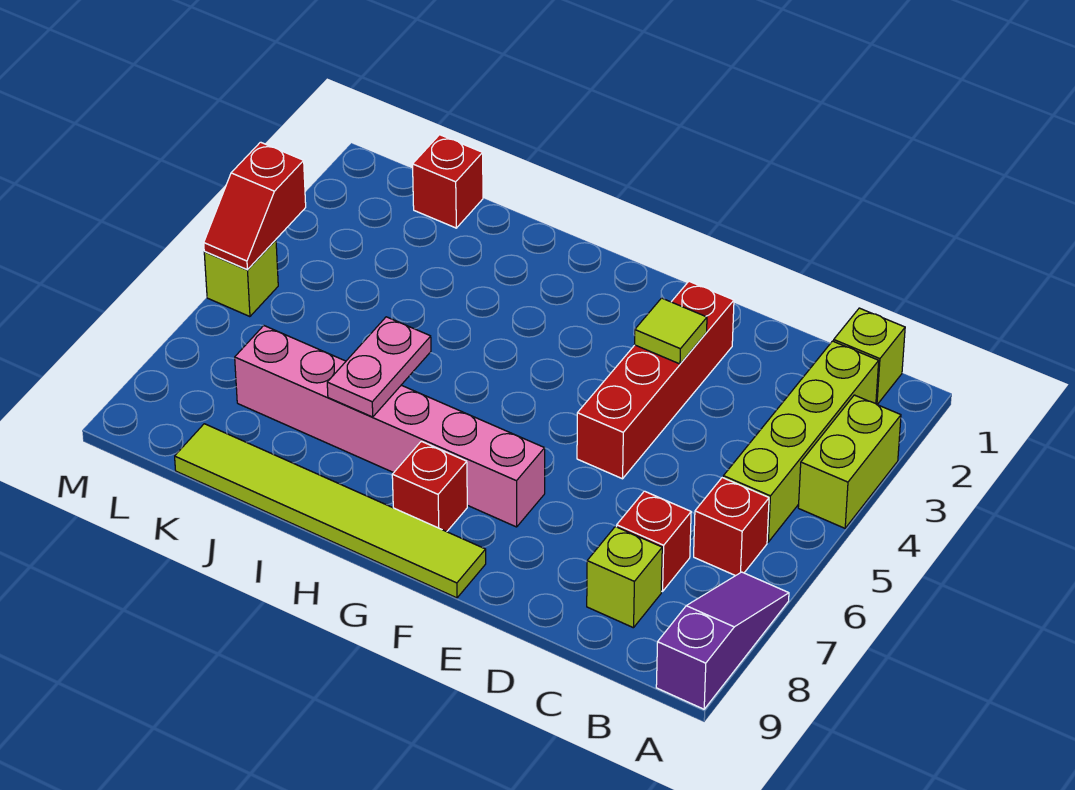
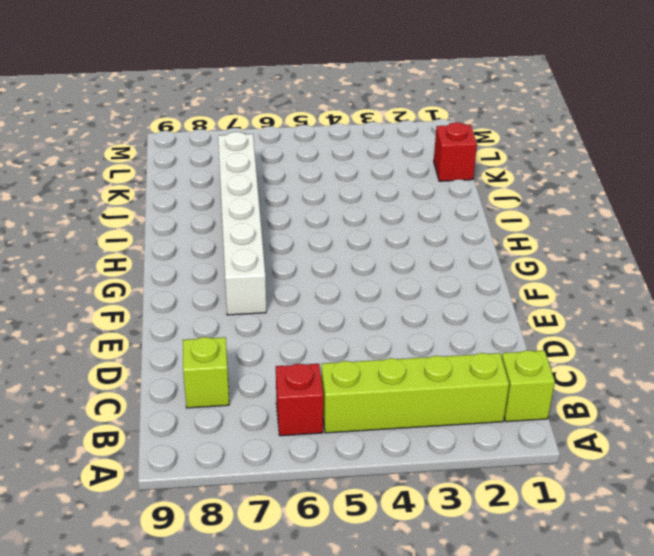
white 1x6 brick [218,132,266,315] -> pink 1x6 brick [235,326,545,527]
none -> lime 1x2 brick [798,395,901,528]
none -> purple 1x3 slope [656,572,789,709]
none -> red 1x1 brick [617,491,691,592]

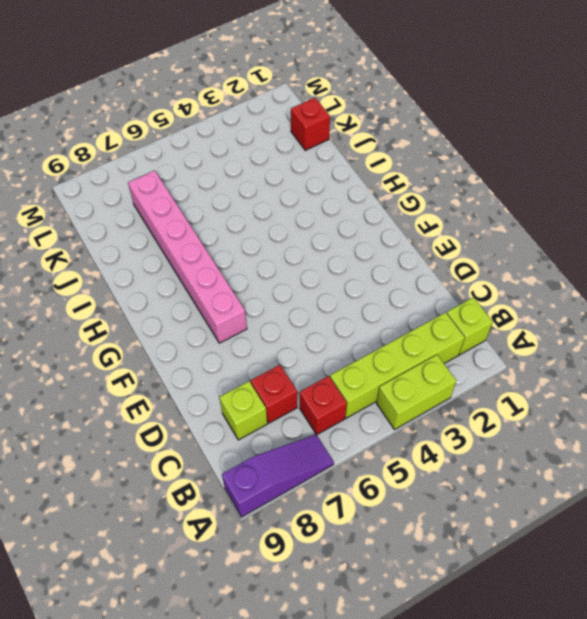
none -> red 1x4 brick [577,281,734,479]
none -> lime 1x6 tile [175,424,486,598]
none -> red 1x1 brick [392,441,467,532]

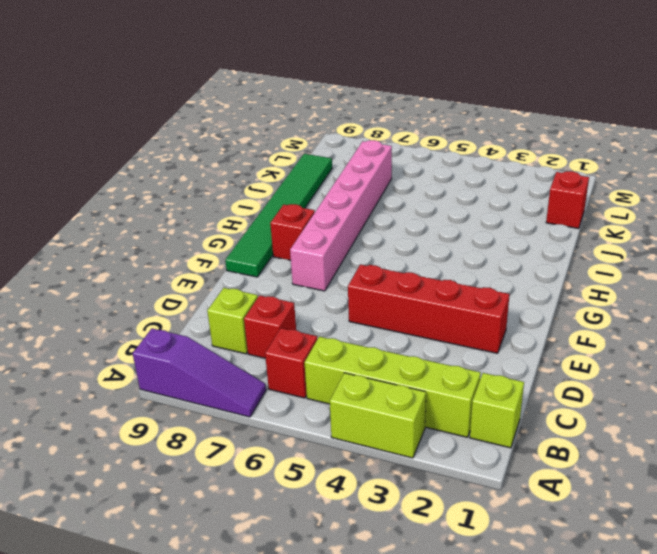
green 1x6 tile [225,154,332,277] -> lime 1x6 tile [175,424,486,598]
none -> lime 1x1 brick [204,240,278,317]
none -> lime 1x1 tile [635,298,707,364]
none -> pink 1x2 plate [327,317,431,417]

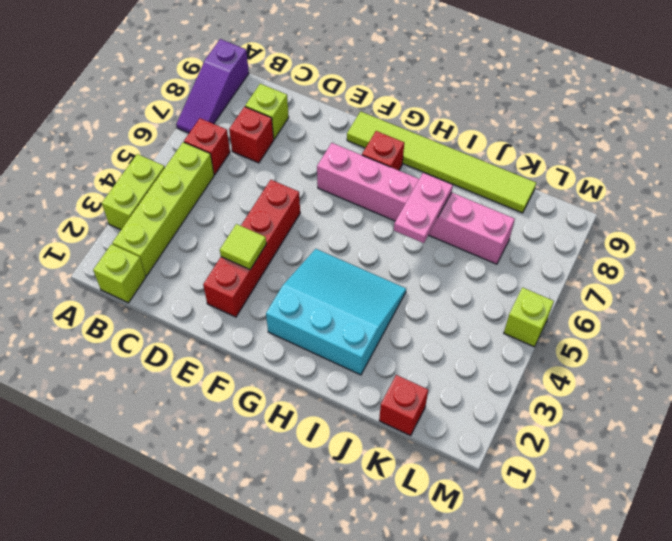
cyan 3x3 slope [266,249,406,375] -> none
none -> red 1x2 slope [204,142,306,270]

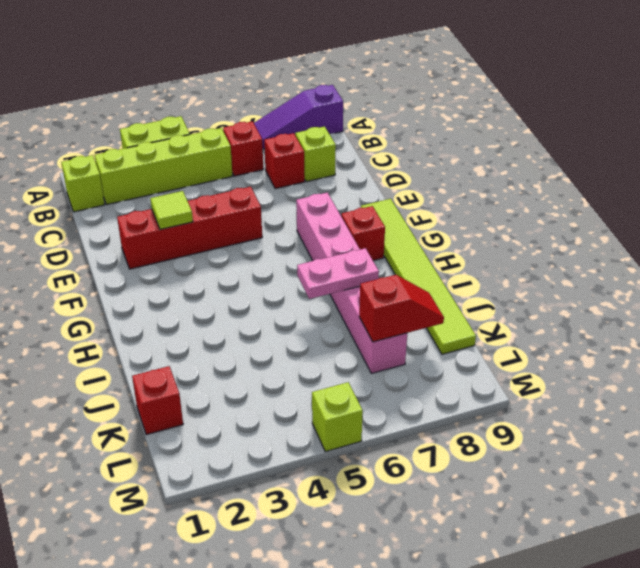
red 1x2 slope [359,275,444,342] -> red 1x2 slope moved to [204,142,306,270]

